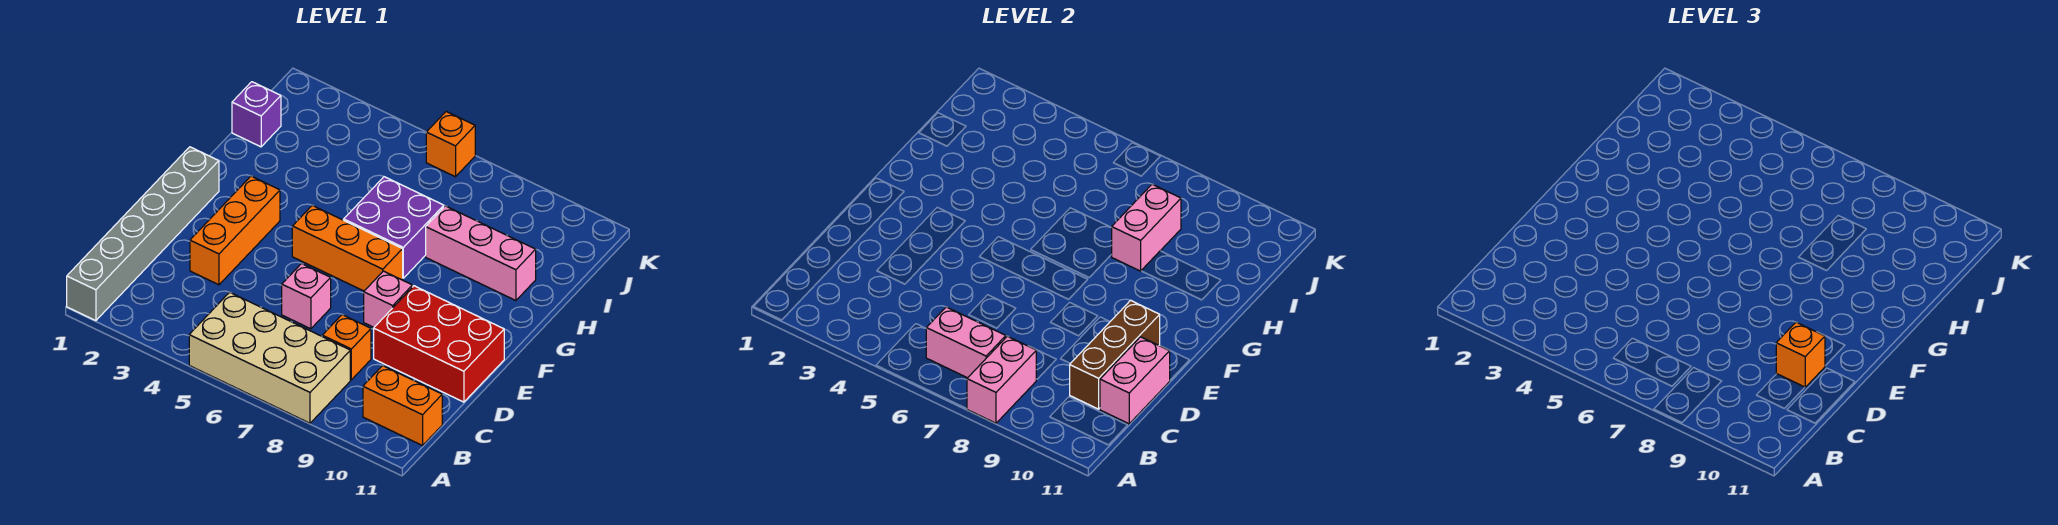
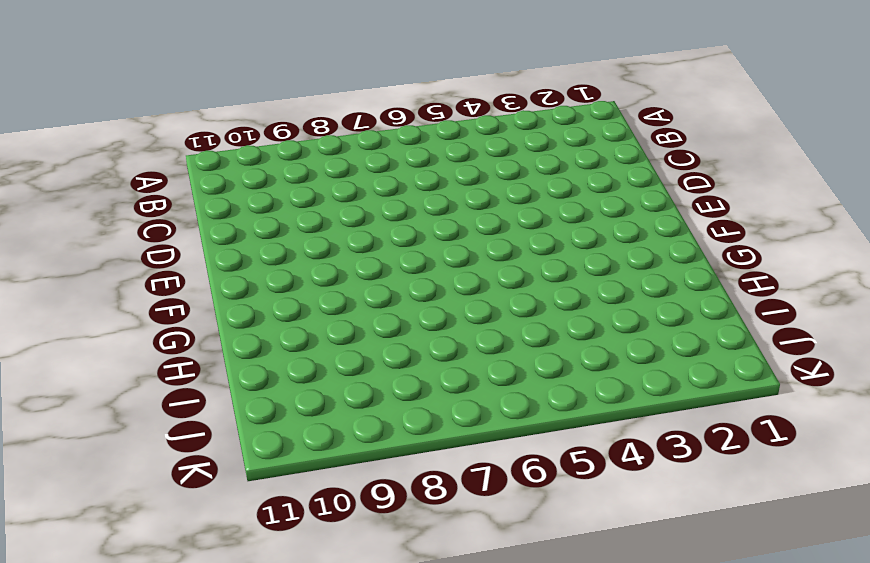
none -> grey 1x6 brick [67,147,219,321]
none -> tan 2x4 brick [189,292,350,423]
none -> orange 1x2 brick [363,366,442,446]

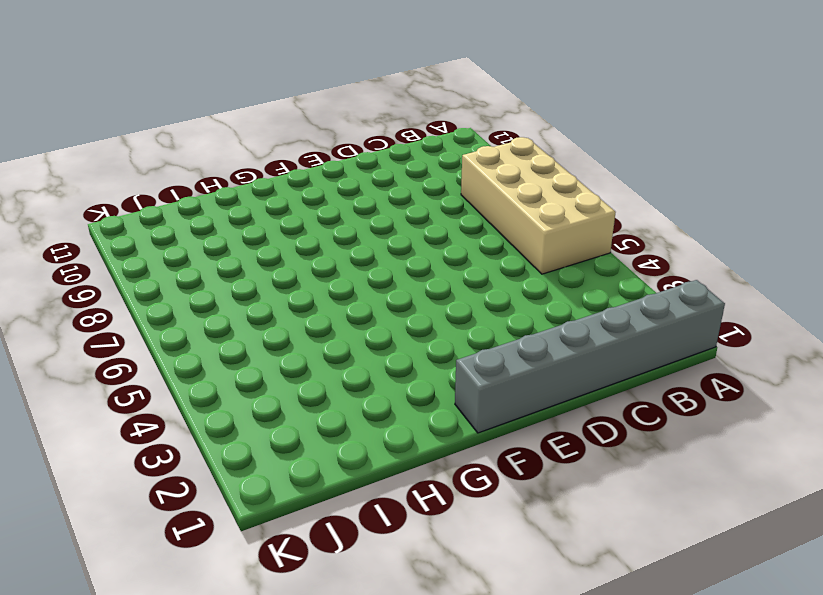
none -> orange 1x2 brick [363,366,442,446]
none -> orange 1x1 brick [322,315,371,380]
none -> orange 1x3 brick [190,176,280,285]

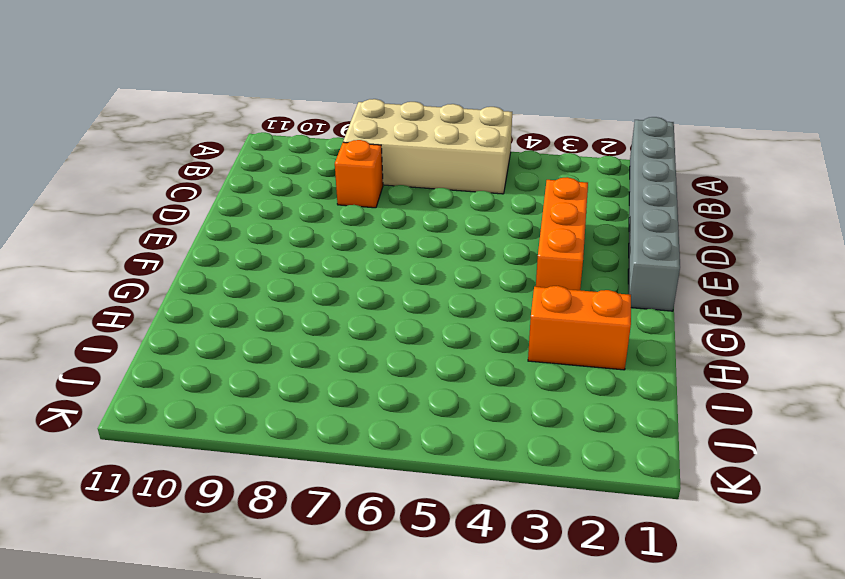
orange 1x2 brick [528,286,631,370] -> orange 1x2 brick moved to [363,366,442,446]
none -> pink 1x1 brick [282,263,331,329]
none -> red 2x3 brick [374,286,504,402]
none -> pink 1x1 brick [364,271,412,327]

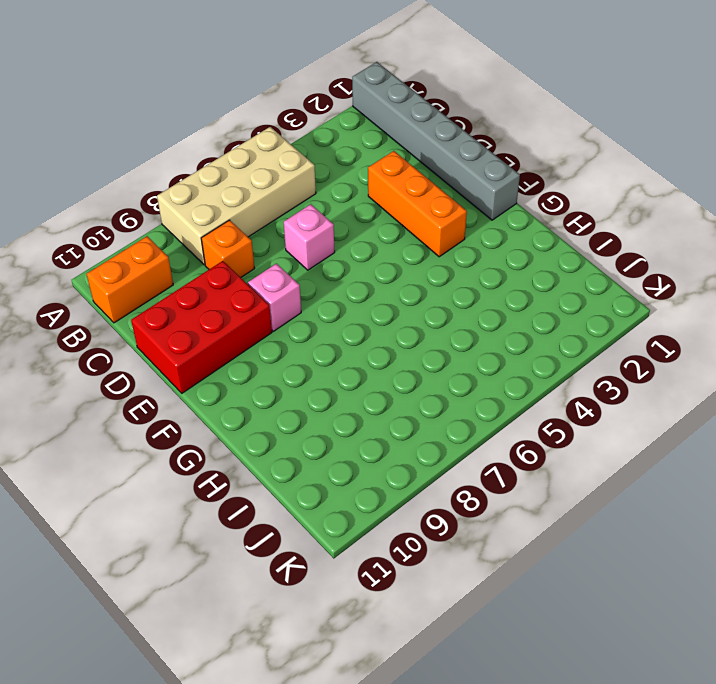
none -> orange 1x3 brick [292,205,403,291]
none -> purple 2x2 brick [344,177,444,278]
none -> pink 1x3 brick [426,206,536,301]

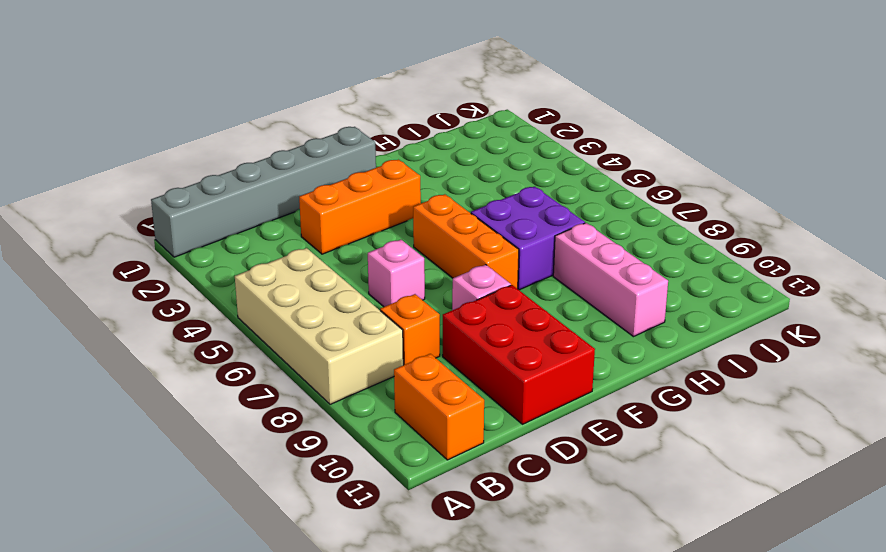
none -> purple 1x1 brick [232,82,281,147]
none -> orange 1x1 brick [426,112,475,177]
none -> pink 1x2 brick [967,336,1036,423]

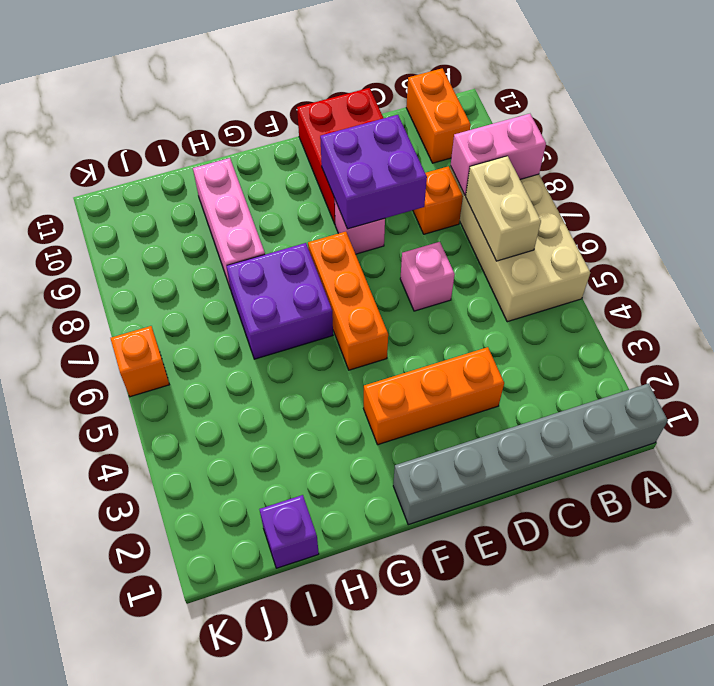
tan 1x2 brick [466,156,541,261] -> pink 1x2 brick [926,307,1006,378]
purple 2x2 brick [320,115,427,229] -> none
none -> brown 1x3 brick [1070,300,1160,409]
none -> pink 1x2 brick [1100,337,1170,424]
none -> pink 1x2 brick [1111,184,1181,271]

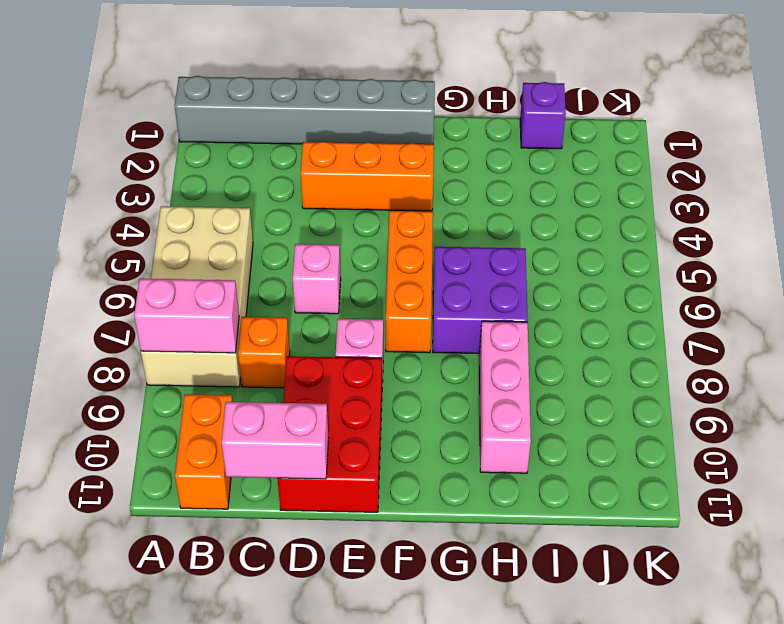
none -> orange 1x1 brick [426,112,475,177]
none -> pink 1x2 brick [926,307,1006,378]
none -> brown 1x3 brick [1070,300,1160,409]

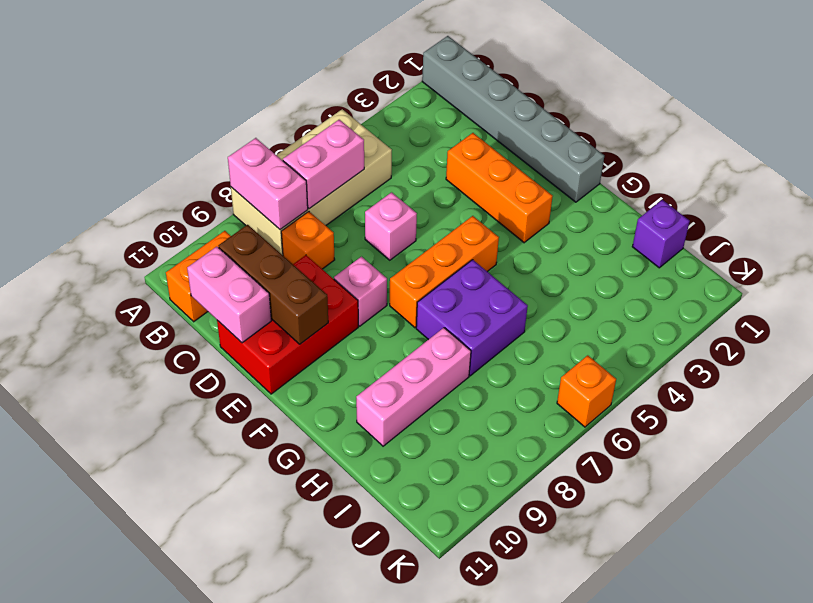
none -> pink 1x2 brick [1111,184,1181,271]
none -> orange 1x1 brick [1776,322,1825,387]

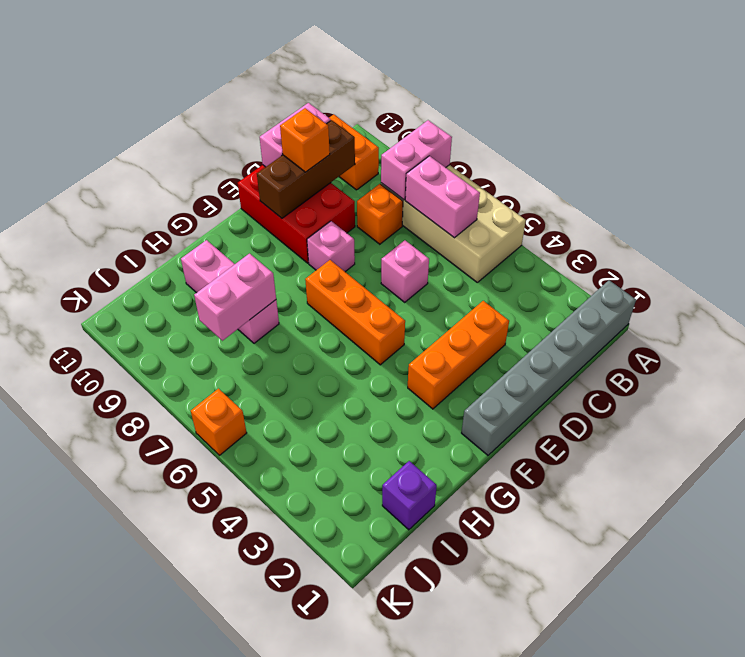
none -> purple 2x2 brick [344,177,444,278]

